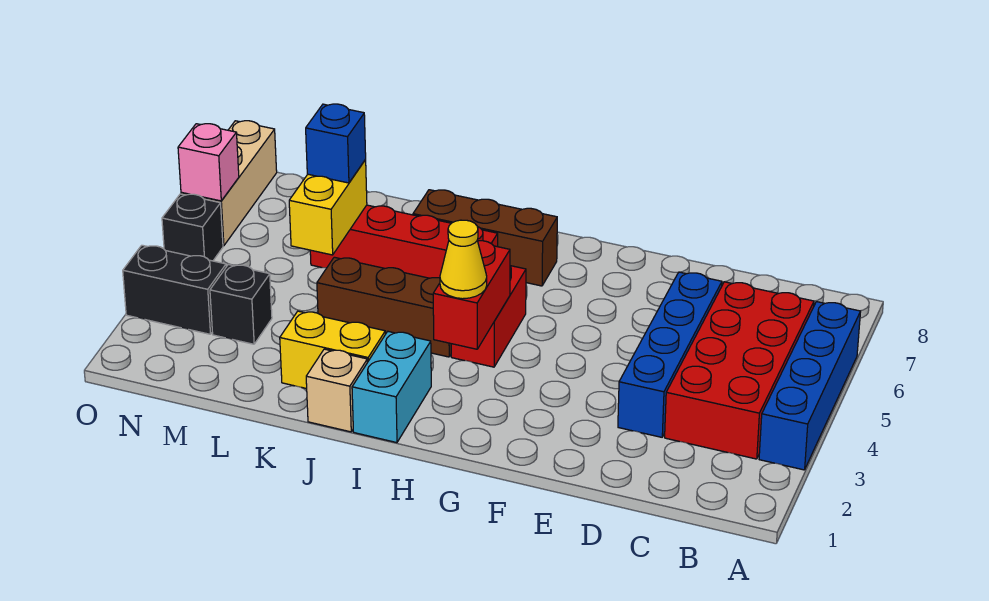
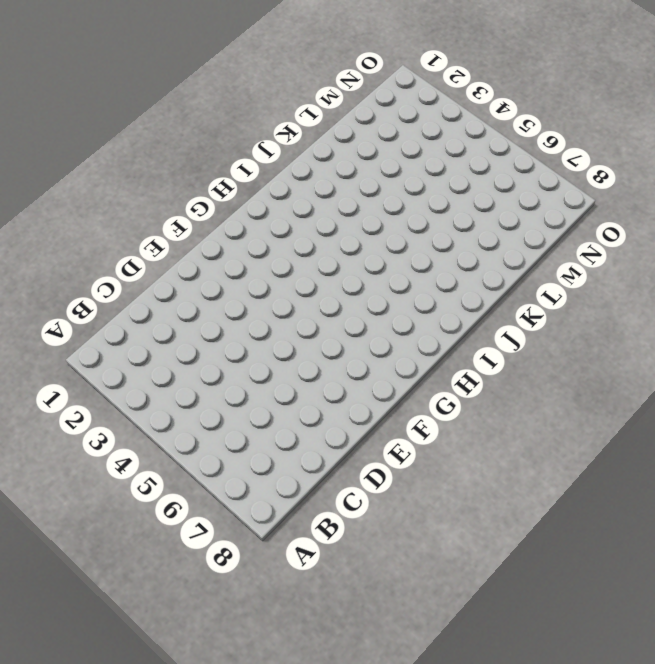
none -> blue 1x4 brick [759,302,861,470]
none -> red 2x4 brick [665,282,814,459]
none -> blue 1x4 brick [618,272,722,437]

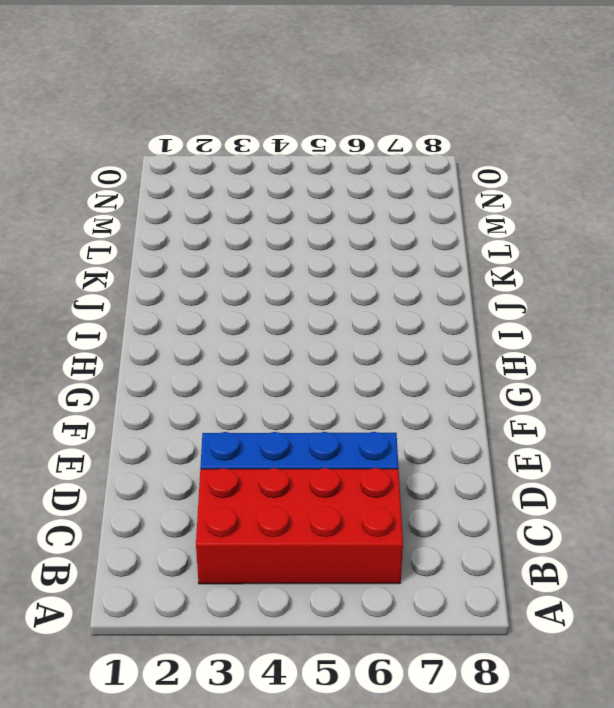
none -> blue 1x4 brick [759,302,861,470]
none -> red 1x2 brick [451,266,526,367]
none -> brown 1x3 brick [413,190,557,286]

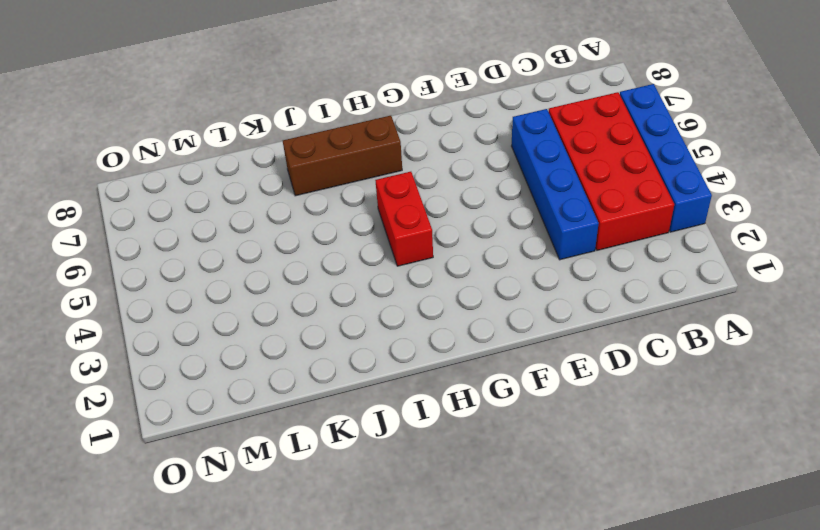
none -> cyan 1x2 brick [352,332,431,443]
none -> brown 1x3 brick [317,257,451,357]
none -> red 1x4 brick [310,205,498,278]

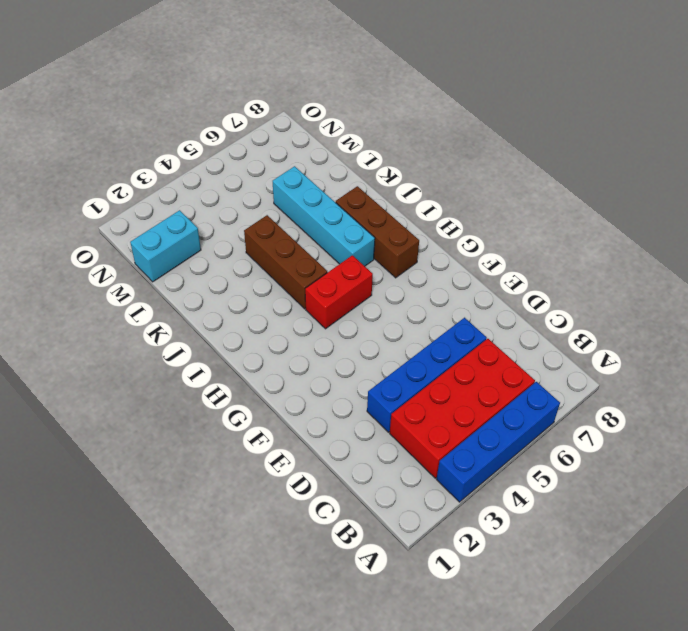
cyan 1x4 brick [273,166,375,266] -> red 1x4 brick [310,205,498,278]
cyan 1x2 brick [130,210,201,282] -> cyan 1x2 brick moved to [352,332,431,443]
none -> tan 1x1 brick [306,349,367,432]
none -> yellow 1x2 brick [280,311,385,389]
none -> black 1x1 brick [210,264,272,344]

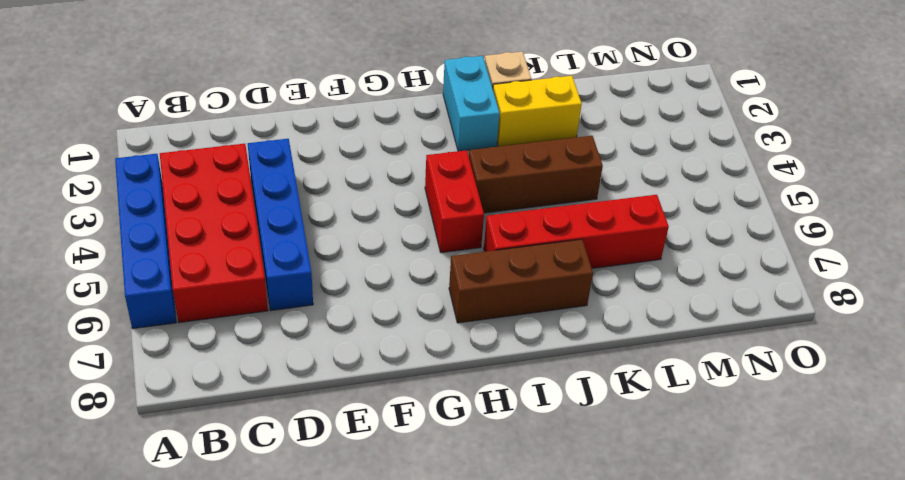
none -> black 1x1 brick [210,264,272,344]
none -> black 1x2 brick [123,245,226,334]
none -> black 1x1 brick [162,194,223,261]

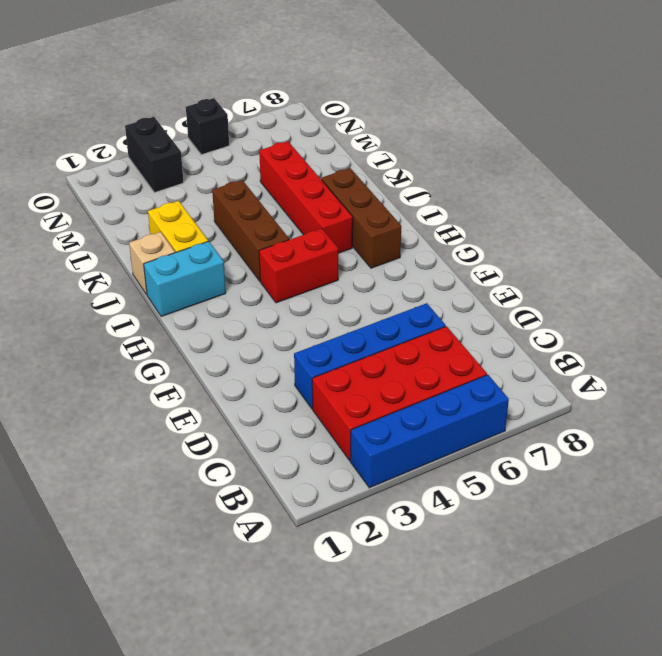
none -> black 1x1 brick [210,264,272,344]
none -> tan 1x3 brick [181,121,277,246]
none -> red 1x2 brick [433,241,510,349]

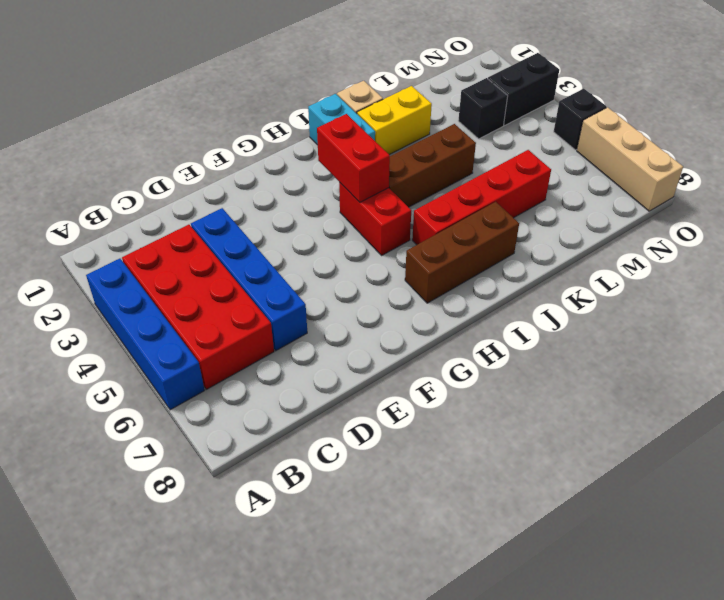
none -> yellow 1x2 brick [289,160,367,255]
none -> pink 1x1 brick [178,124,239,201]
none -> yellow 1x1 cone [440,220,487,299]

